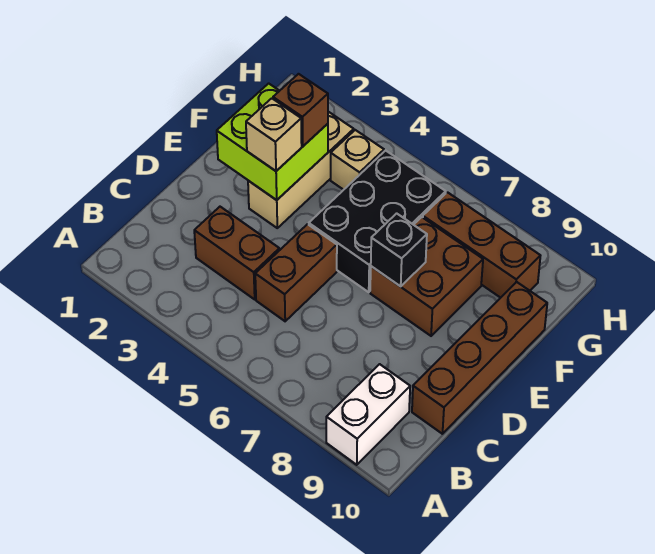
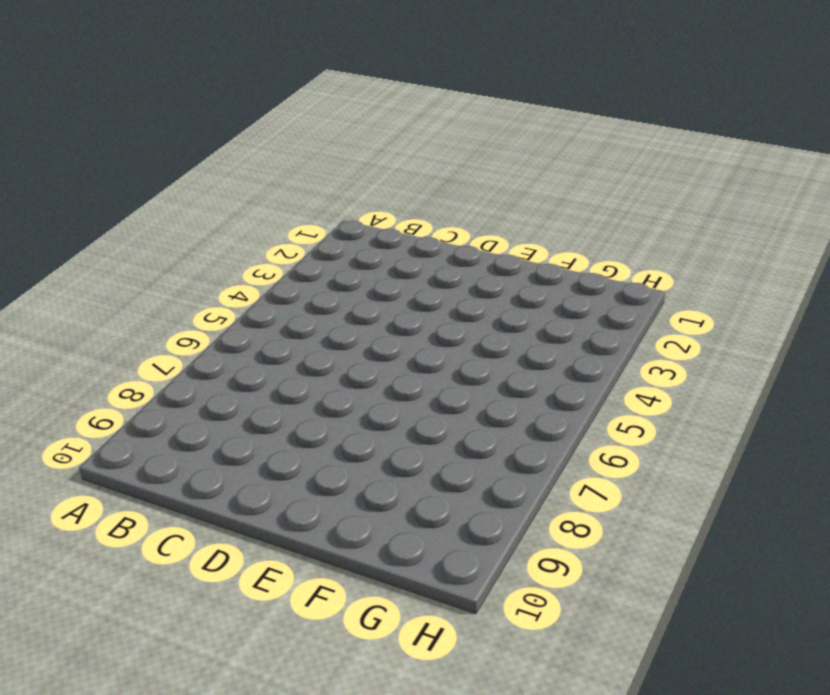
none -> white 1x2 brick [326,364,410,465]
none -> brown 1x2 brick [194,207,279,299]
none -> brown 1x2 brick [255,224,337,321]

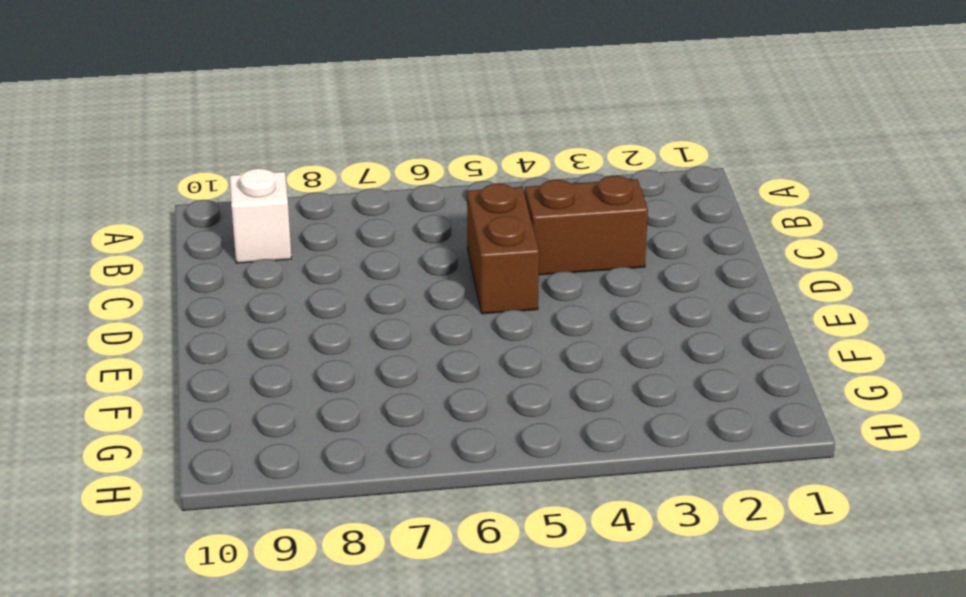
white 1x1 brick [230,168,291,263] -> white 1x2 brick [326,364,410,465]
none -> brown 1x4 brick [412,282,547,434]
none -> tan 1x3 brick [248,112,354,228]
none -> black 2x3 brick [309,150,446,292]

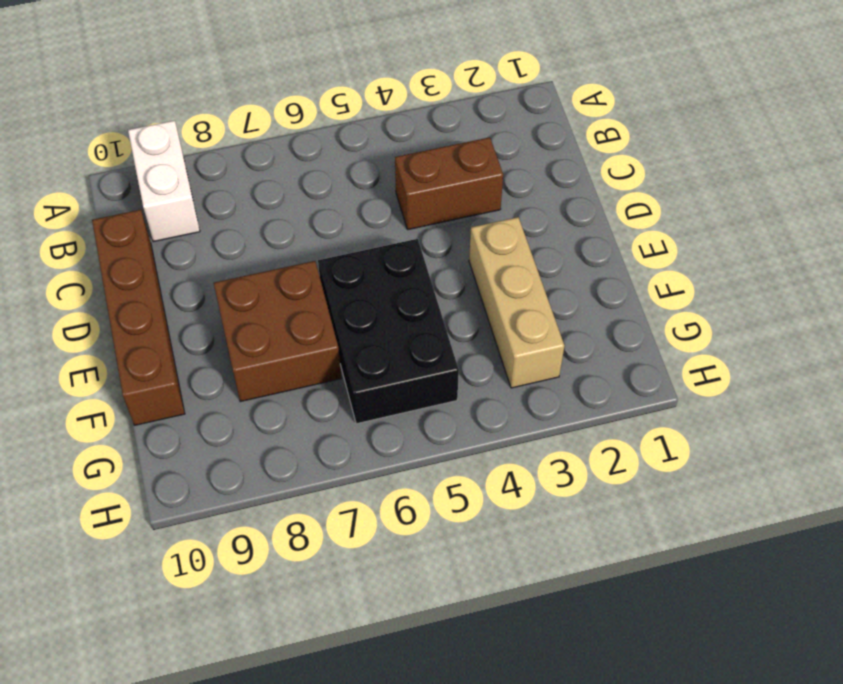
none -> brown 1x2 brick [255,224,337,321]
none -> tan 1x1 brick [331,130,384,190]
none -> brown 1x3 brick [423,192,540,298]

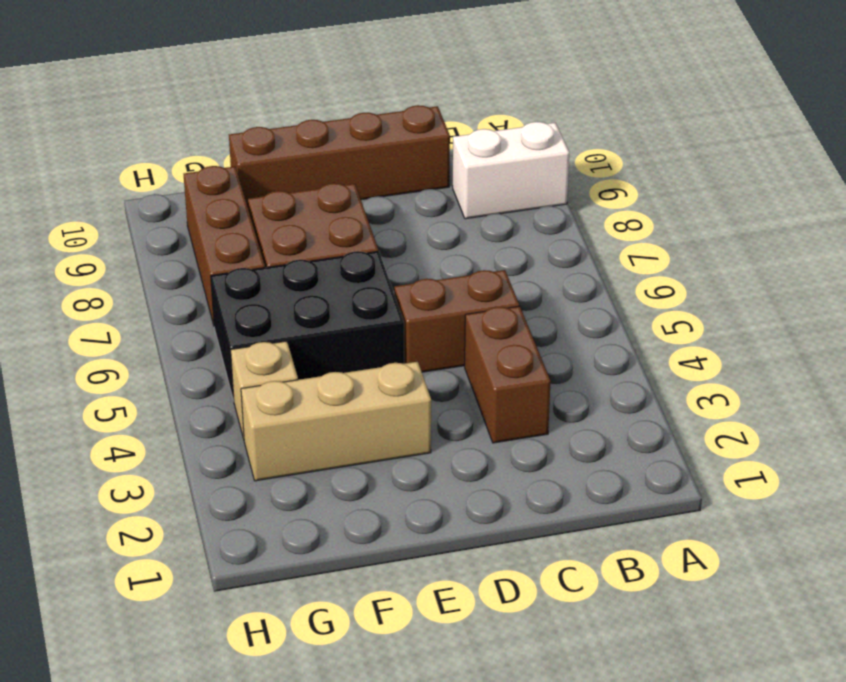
none -> lime 2x2 brick [217,83,328,200]
none -> black 1x1 brick [371,213,427,286]
none -> tan 1x1 brick [246,98,302,171]

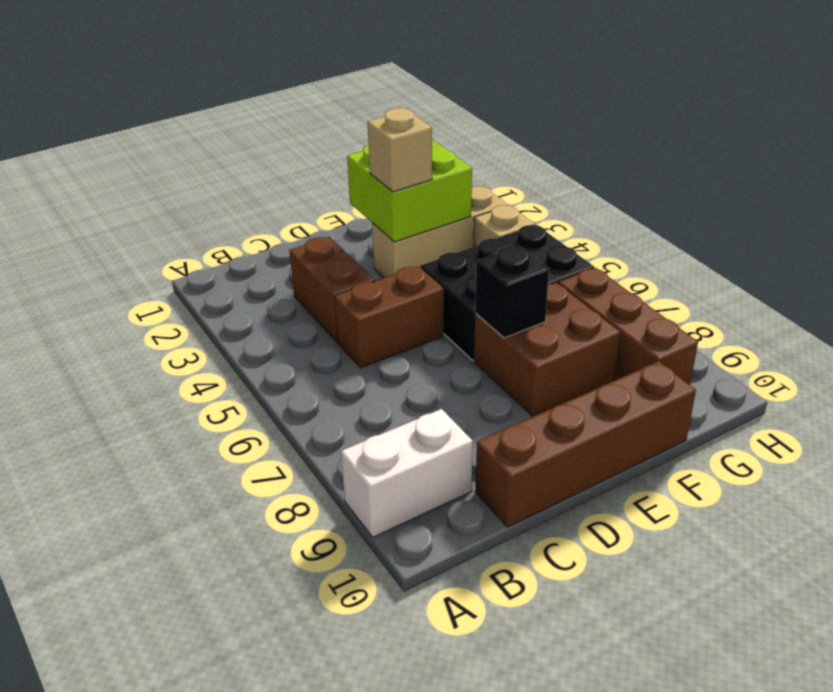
none -> brown 1x1 brick [273,74,328,146]

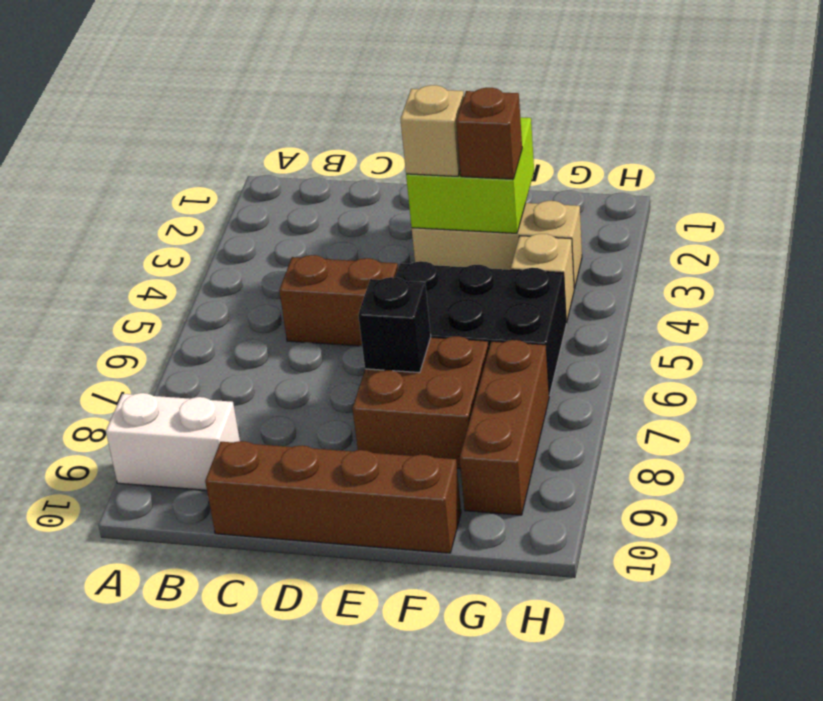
none -> brown 1x2 brick [194,207,279,299]

